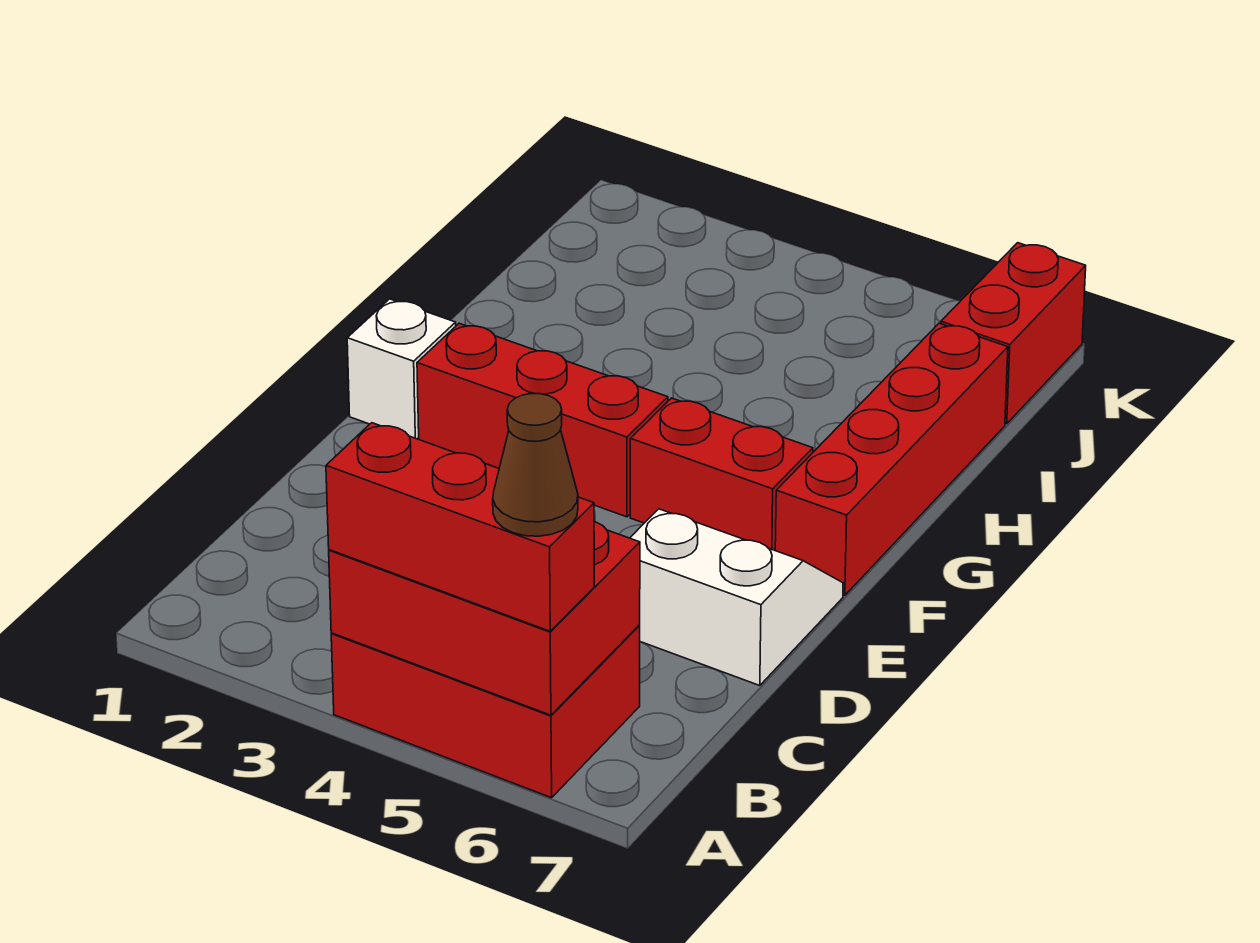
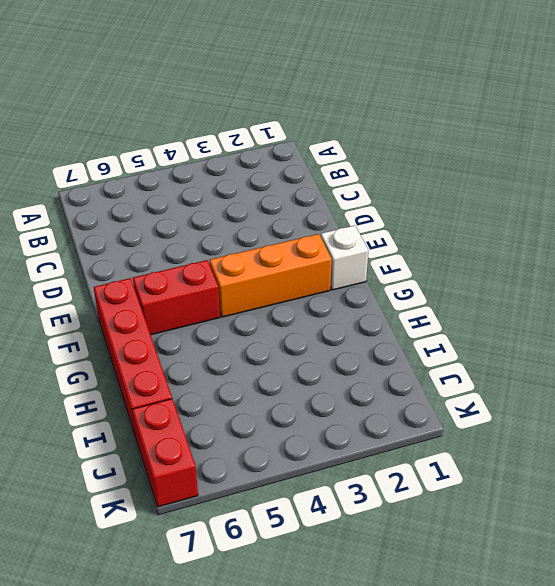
orange 1x3 brick [210,234,332,317] -> red 1x3 brick [417,323,668,517]
none -> red 2x3 brick [331,625,640,798]
none -> white 2x2 slope [630,509,843,686]

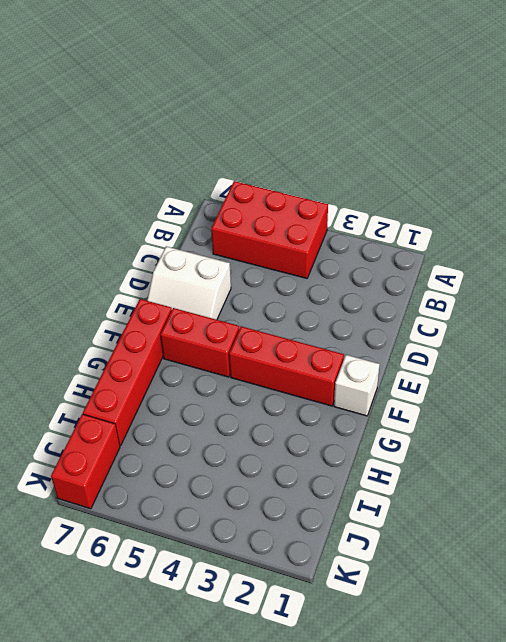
none -> red 2x3 brick [329,522,640,715]
none -> red 1x3 brick [326,423,594,631]

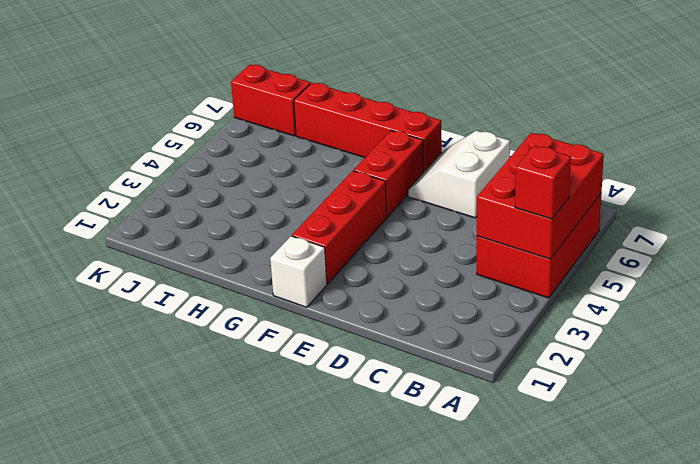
red 1x1 brick [515,146,571,219] -> red 1x3 brick [326,423,594,631]
none -> brown 1x1 cone [493,394,578,536]

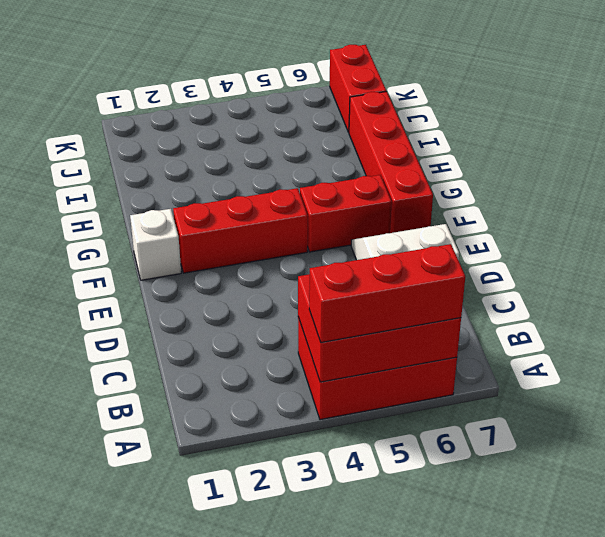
none -> brown 1x1 cone [493,394,578,536]

